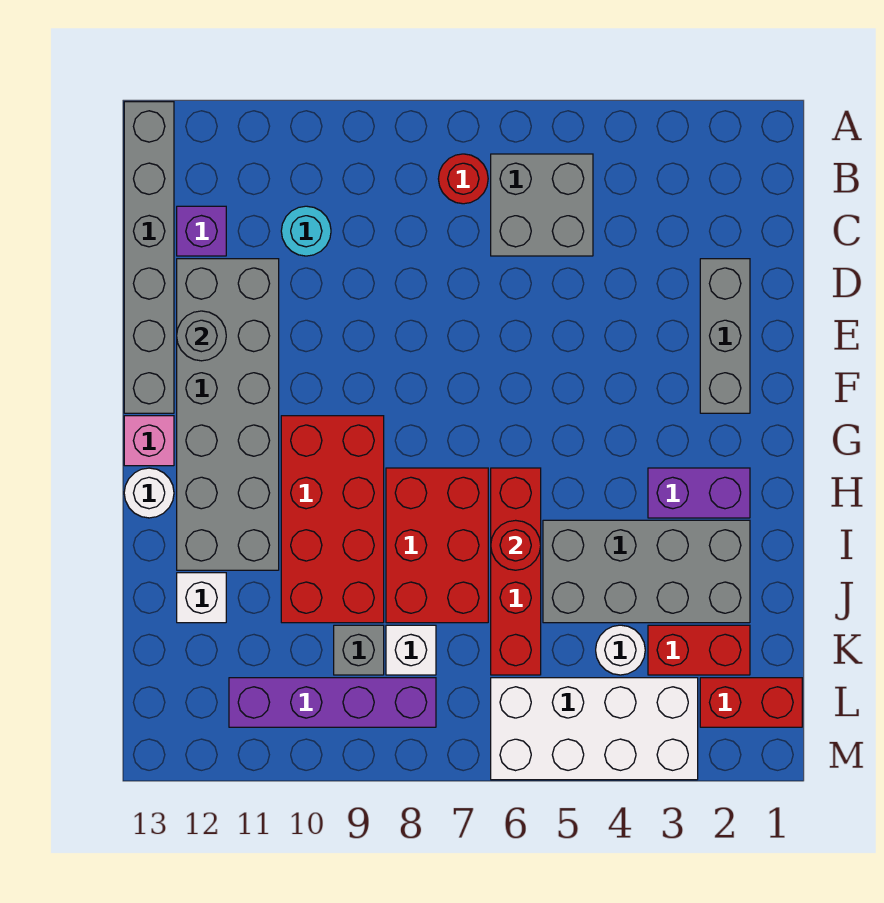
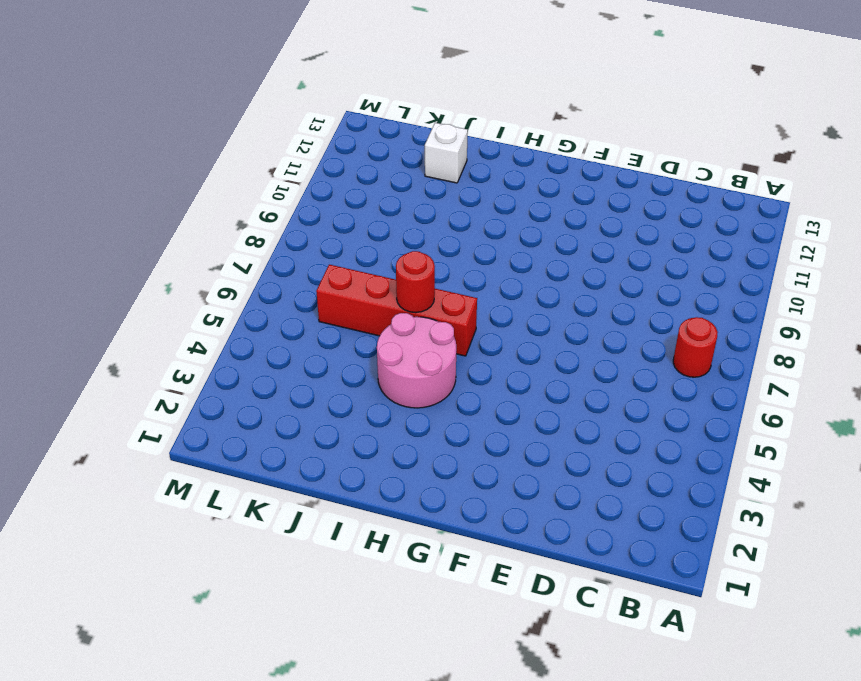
pink 2x2 round brick [377,313,456,408] -> grey 2x4 brick [543,520,750,623]
none -> grey 1x6 brick [124,102,174,413]
none -> grey 2x2 brick [491,154,593,256]
none -> cyan 1x1 round brick [281,206,331,256]

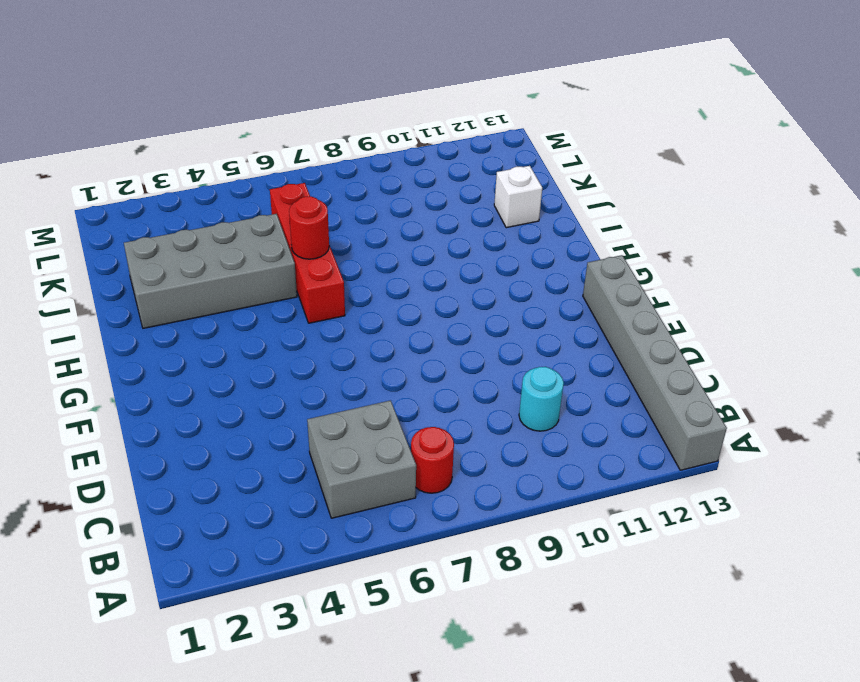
none -> purple 1x1 brick [177,206,226,256]
none -> grey 1x3 brick [700,259,750,413]
none -> grey 2x6 brick [177,259,279,570]

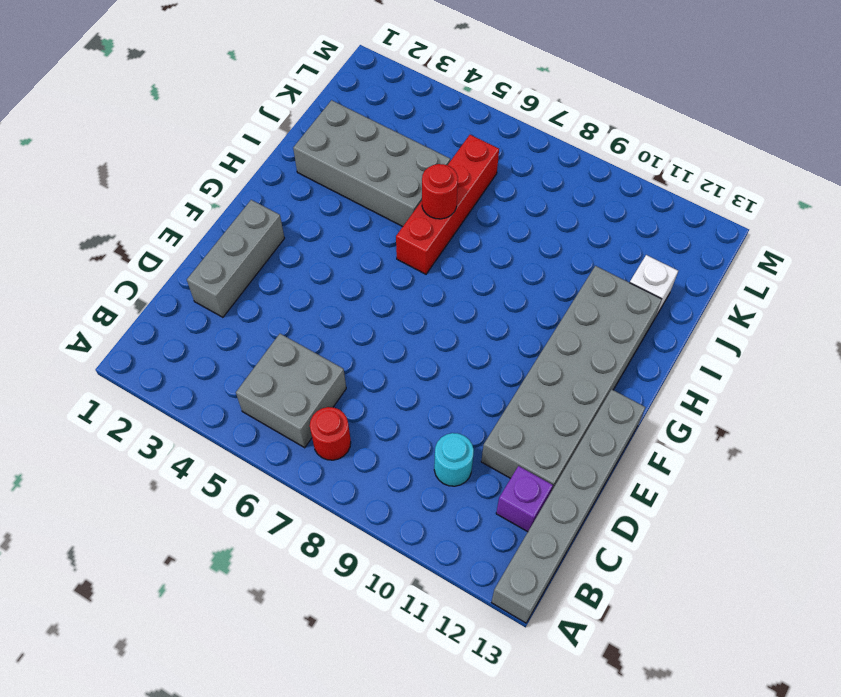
none -> red 2x4 brick [281,416,384,623]
none -> pink 1x1 brick [124,416,174,466]
none -> purple 1x2 brick [648,468,750,518]

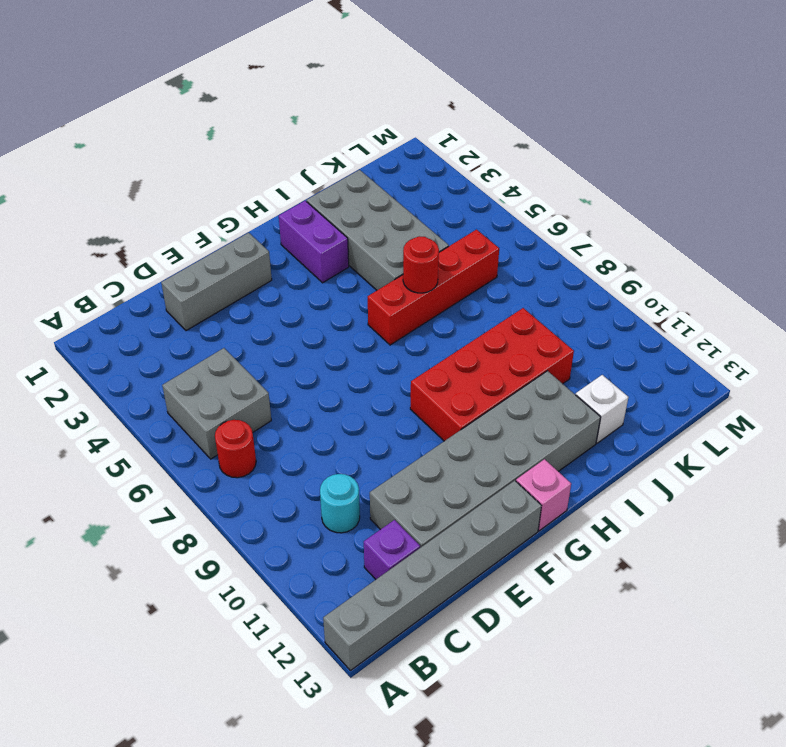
none -> red 2x3 brick [386,468,488,623]
none -> white 1x1 round brick [124,468,174,518]
none -> red 1x2 brick [648,625,750,675]

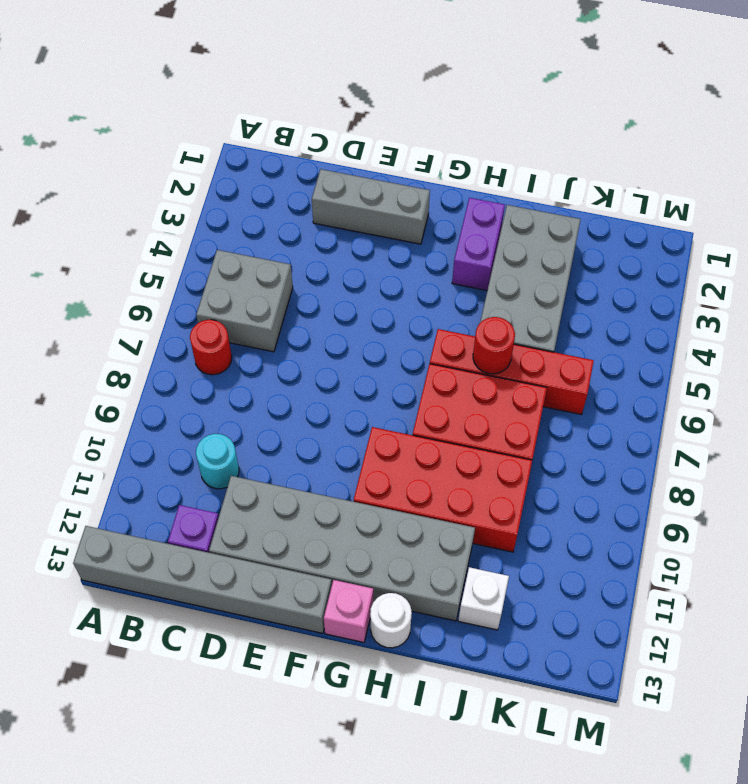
none -> red 1x2 brick [648,625,750,675]
none -> white 1x1 round brick [596,625,645,675]
none -> white 1x1 brick [386,625,436,675]

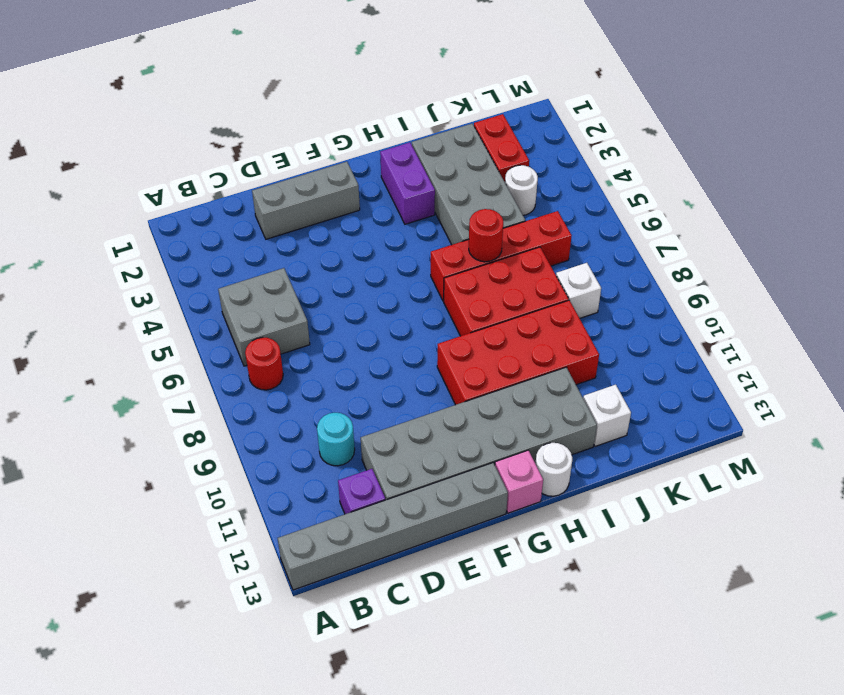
none -> grey 1x1 brick [334,625,384,675]
none -> red 1x2 brick [700,678,802,727]
none -> white 2x4 brick [491,678,698,780]

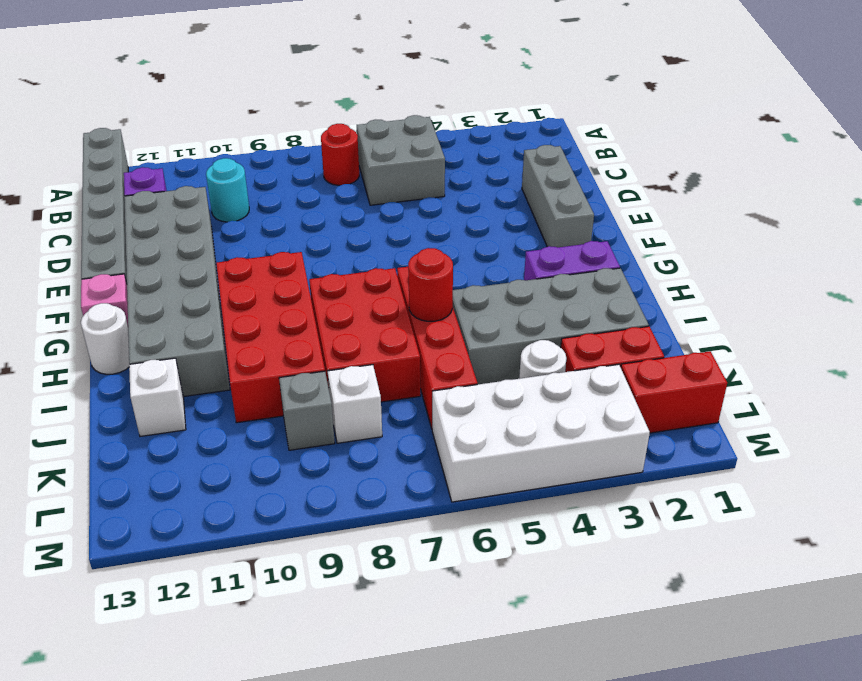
none -> purple 1x4 brick [229,678,436,727]
none -> grey 1x1 round brick [177,311,226,361]

